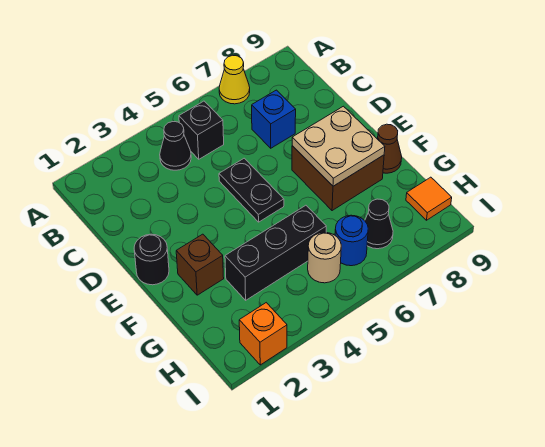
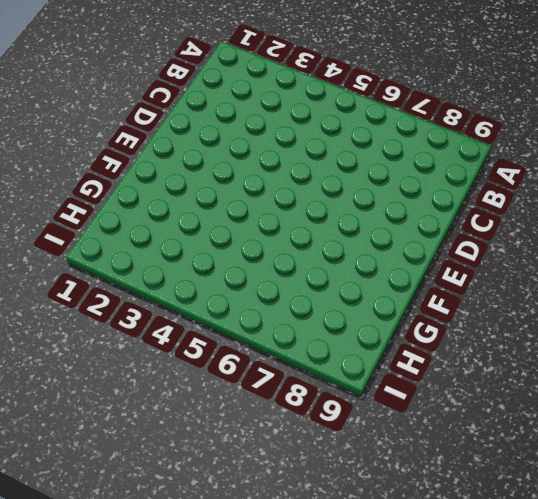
none -> yellow 1x1 cone [219,55,250,104]
none -> black 1x1 cone [160,122,191,170]
none -> black 1x1 brick [179,101,224,159]

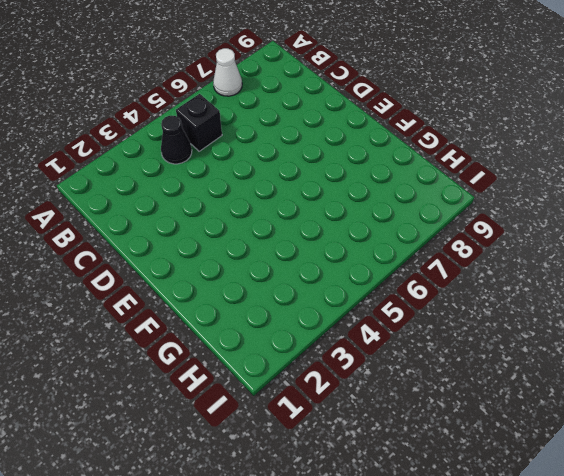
white 1x1 cone [213,48,242,96] -> yellow 1x1 cone [219,55,250,104]
none -> blue 1x1 brick [252,90,296,148]
none -> black 1x2 plate [219,158,284,222]
none -> black 1x1 round brick [134,234,169,285]

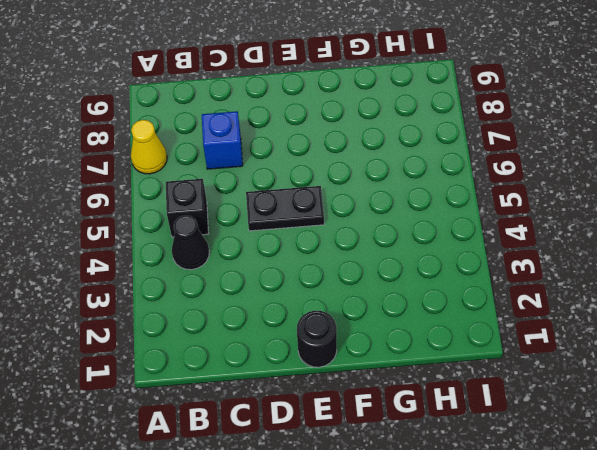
none -> brown 2x2 brick [292,146,384,211]
none -> brown 1x1 brick [176,234,224,295]
none -> brown 1x1 cone [377,124,402,173]

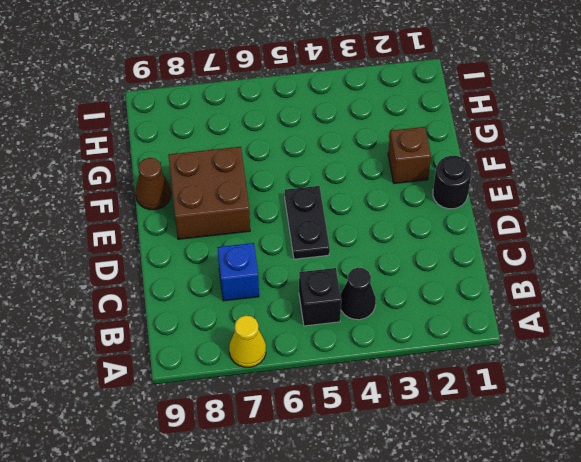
none -> black 1x3 brick [225,205,326,300]
none -> tan 1x1 round brick [308,232,341,283]
none -> blue 1x1 round brick [335,215,368,266]

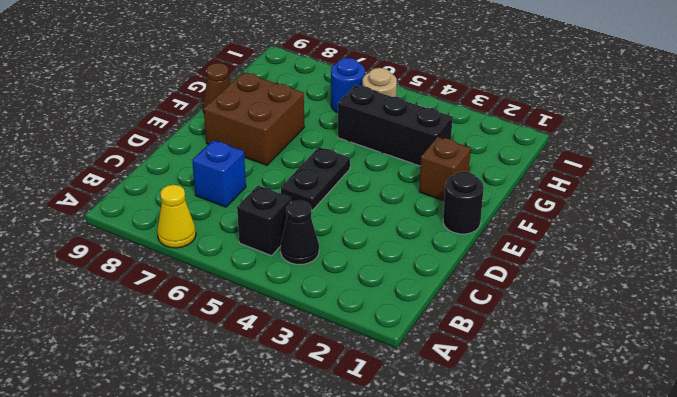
none -> black 1x1 cone [365,199,393,249]
none -> orange 1x1 tile [406,177,452,220]
none -> orange 1x1 brick [239,303,287,365]

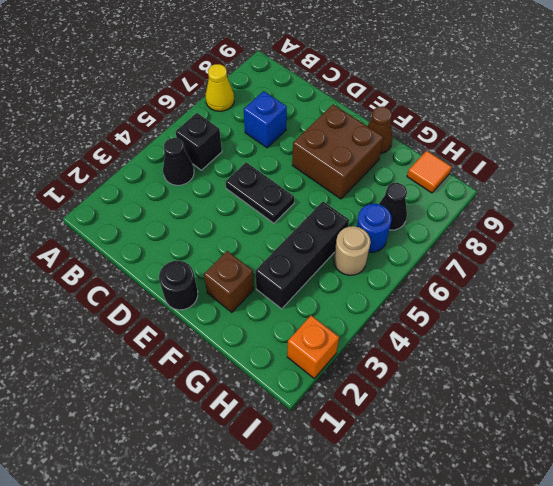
none -> tan 2x2 plate [292,106,385,186]

